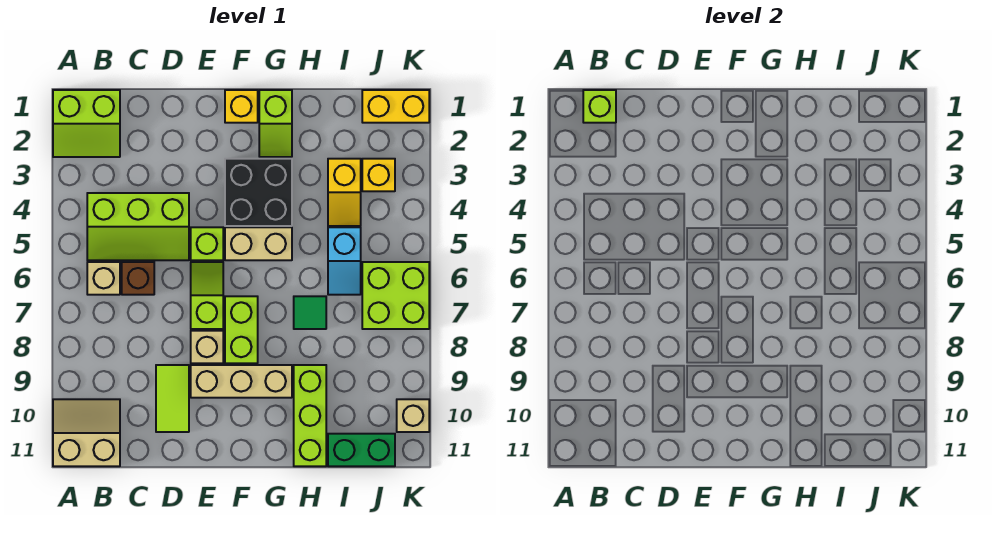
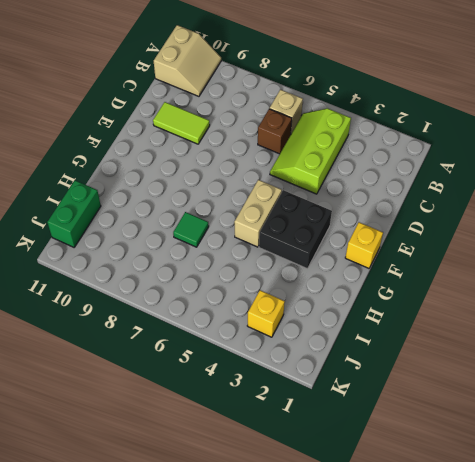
none -> lime 2x2 slope [53,90,120,157]
none -> lime 1x1 brick [191,227,223,260]
none -> lime 1x2 slope [191,262,223,329]

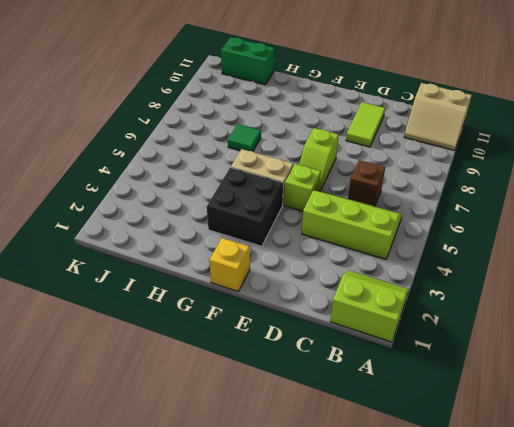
none -> tan 1x1 brick [87,262,120,295]
none -> tan 1x1 brick [191,331,223,363]
none -> tan 1x3 brick [191,365,292,398]

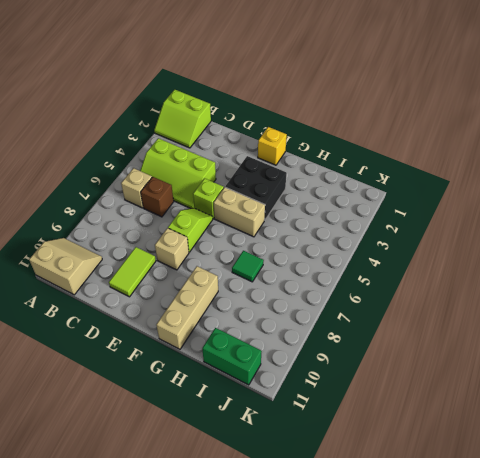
tan 1x3 brick [157,266,218,349] -> tan 1x3 brick turned to [191,365,292,398]
none -> lime 1x2 brick [225,296,258,363]
none -> lime 1x2 slope [259,90,292,157]
none -> lime 1x3 brick [294,365,326,466]

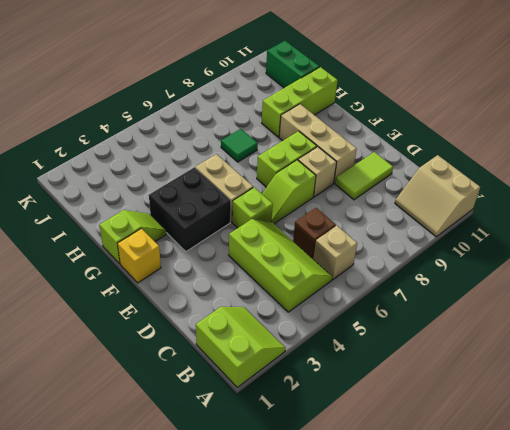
none -> yellow 1x2 slope [328,159,361,226]
none -> cyan 1x2 slope [328,227,361,295]
none -> yellow 1x2 brick [362,90,429,123]

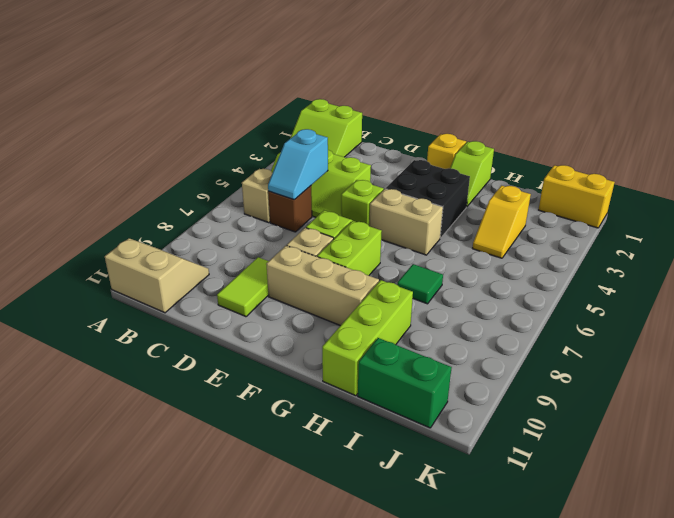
cyan 1x2 slope [268,129,328,200] -> cyan 1x2 slope moved to [328,227,361,295]
none -> yellow 1x1 brick [362,159,395,191]
none -> lime 2x2 brick [362,262,429,329]
none -> tan 1x1 brick [397,399,429,432]

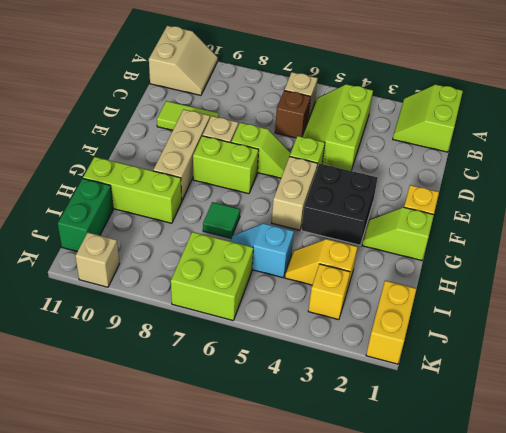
none -> lime 1x1 brick [583,90,616,123]

